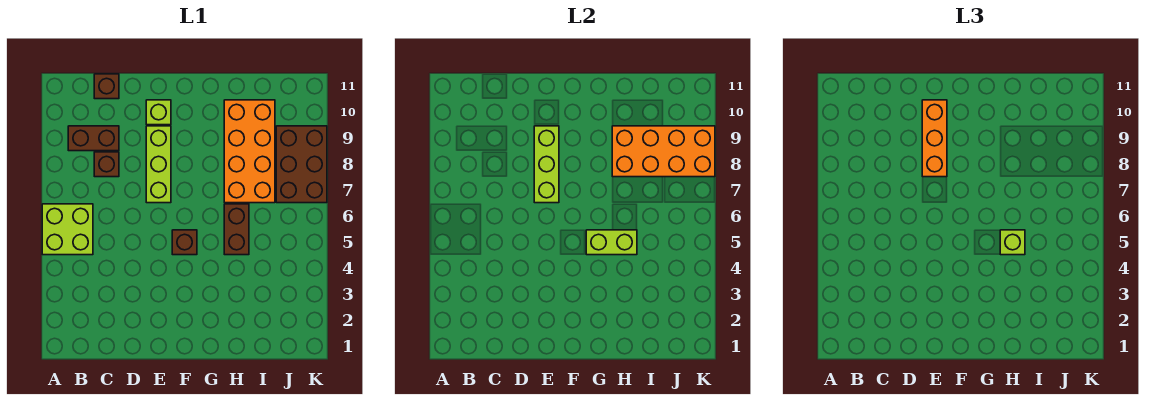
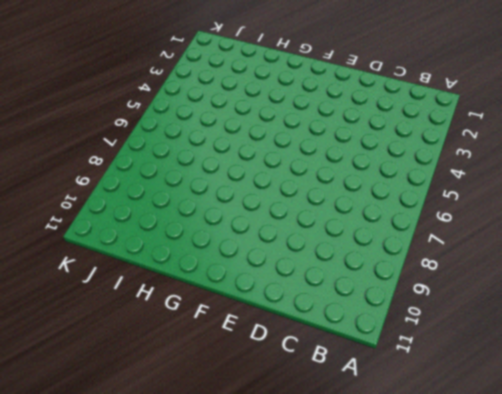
none -> lime 2x2 brick [42,204,93,255]
none -> brown 1x2 brick [68,126,119,151]
none -> brown 1x1 brick [94,152,119,177]

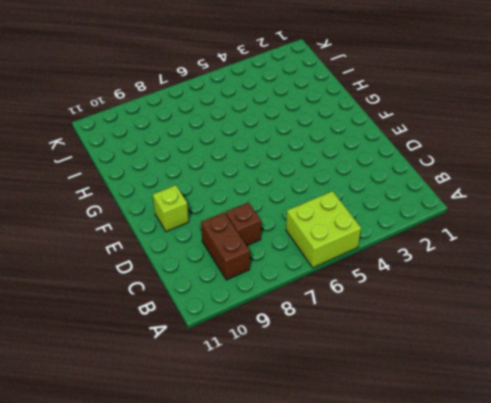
none -> brown 1x1 brick [94,74,119,99]
none -> lime 1x3 brick [146,126,171,203]
none -> brown 1x1 brick [172,230,197,255]

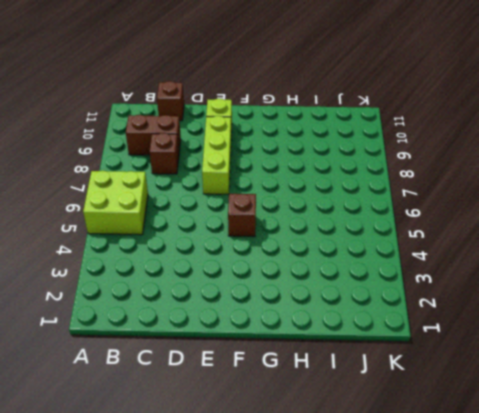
none -> brown 1x2 brick [224,204,249,255]
none -> orange 2x4 brick [224,100,275,203]
none -> brown 2x3 brick [276,126,327,203]

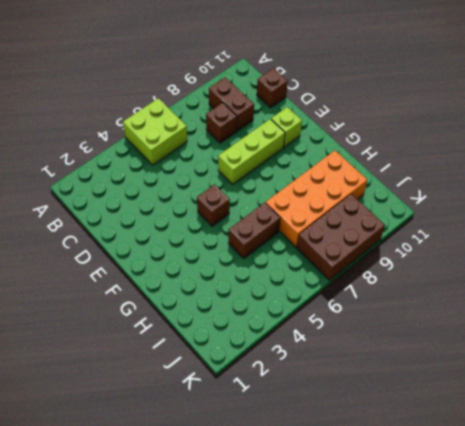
none -> lime 1x3 brick [534,126,559,203]
none -> lime 1x2 brick [586,230,637,255]
none -> orange 2x4 brick [612,126,715,177]

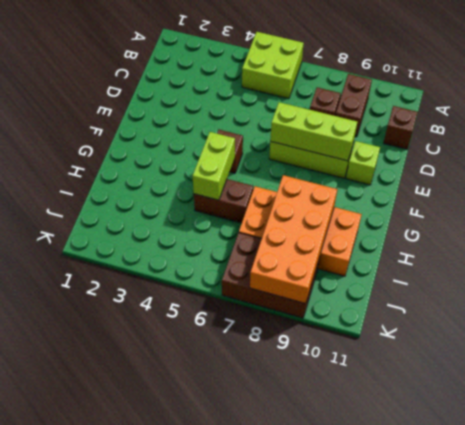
none -> orange 1x3 brick [922,100,947,177]
none -> lime 1x1 brick [1000,230,1025,255]

